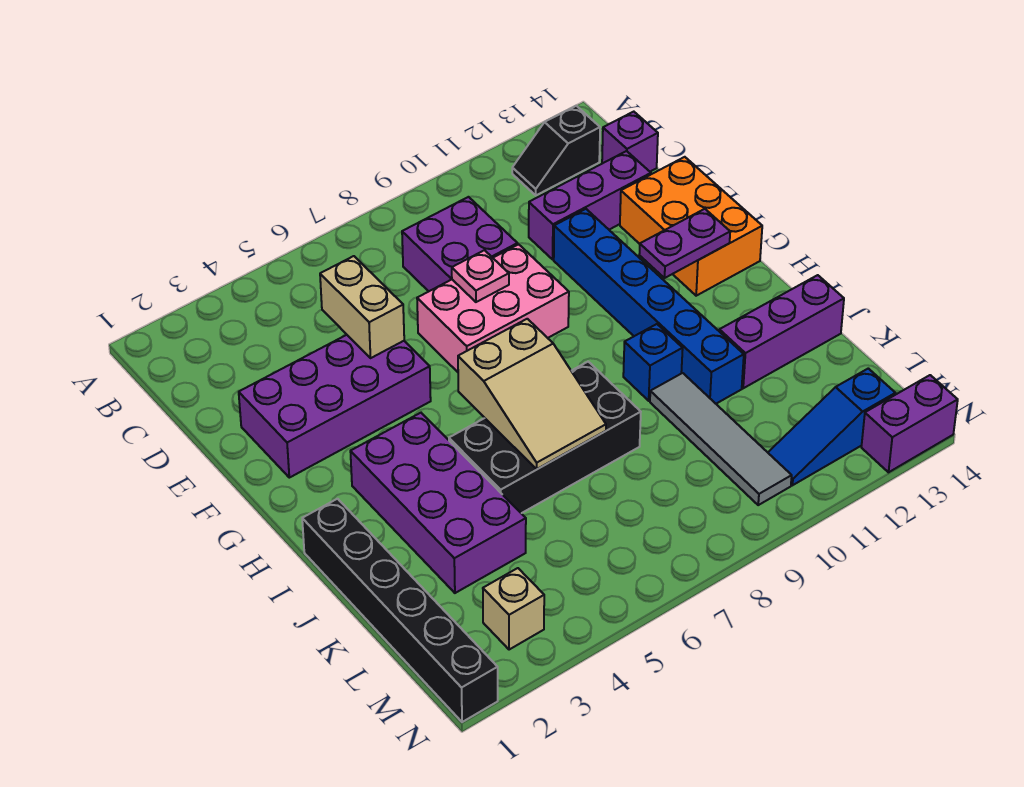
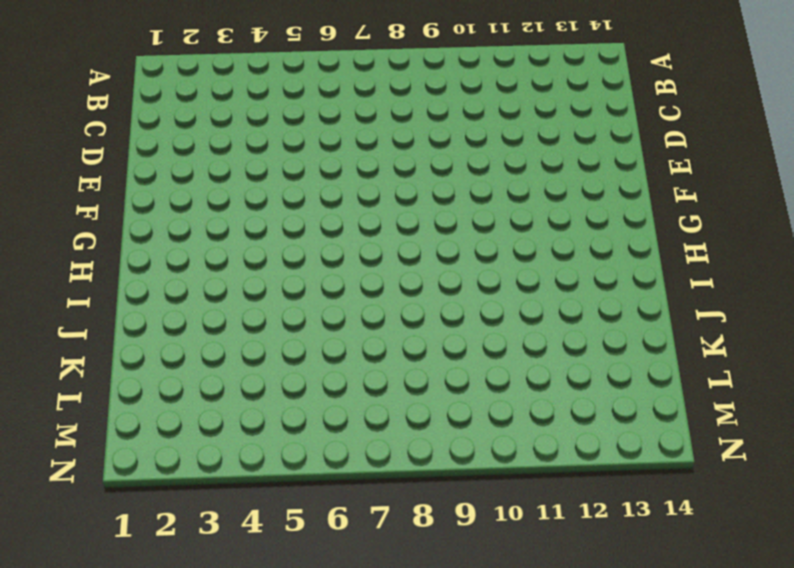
none -> black 1x2 slope [512,106,600,195]
none -> purple 2x2 brick [402,197,518,291]
none -> purple 1x1 brick [602,112,658,172]

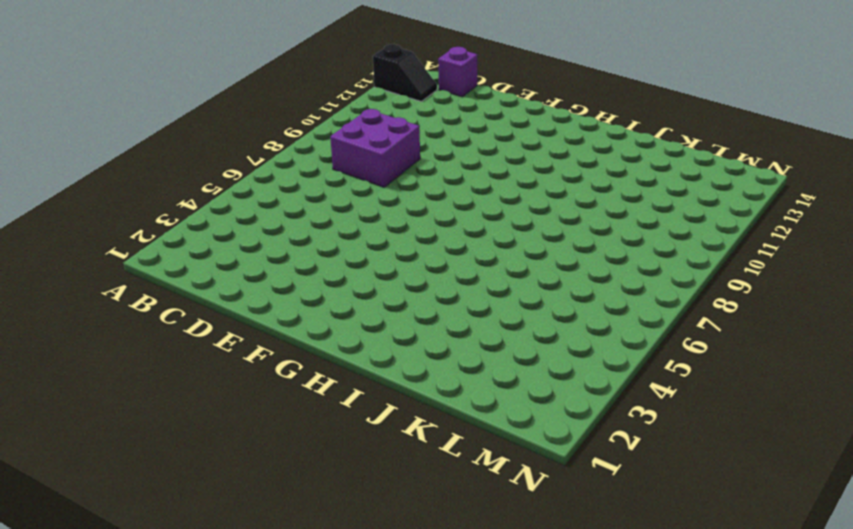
black 1x2 slope [373,44,437,101] -> black 1x2 slope turned to [512,106,600,195]
none -> purple 1x3 brick [529,151,651,259]
none -> purple 2x4 brick [239,335,431,478]
none -> pink 2x3 brick [417,244,569,372]

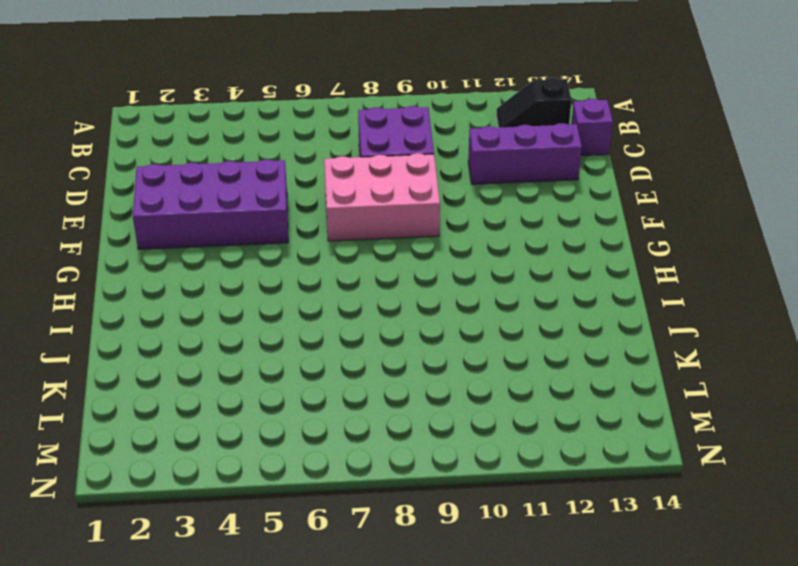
none -> blue 1x6 brick [554,209,744,404]
none -> orange 2x3 brick [620,157,762,296]
none -> purple 2x4 brick [350,413,526,593]

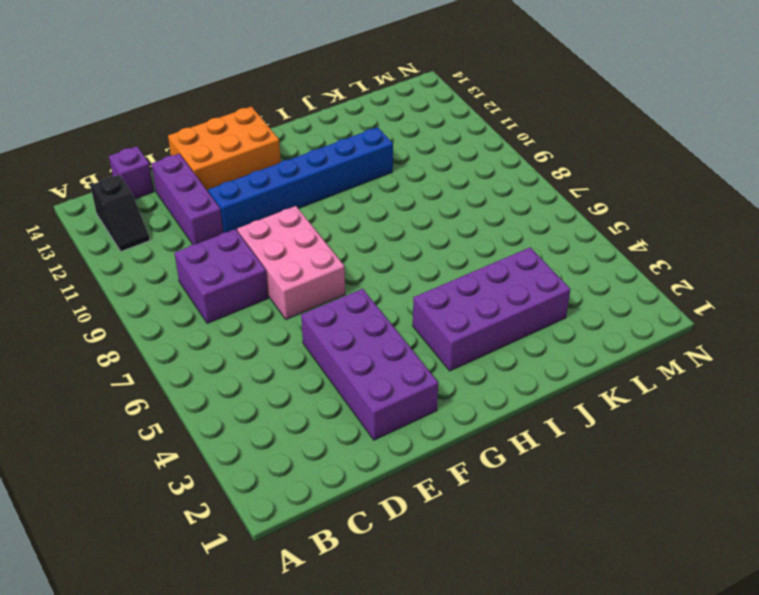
none -> black 1x6 brick [302,499,498,722]
none -> black 2x4 brick [449,362,641,513]
none -> blue 1x1 brick [623,324,683,401]

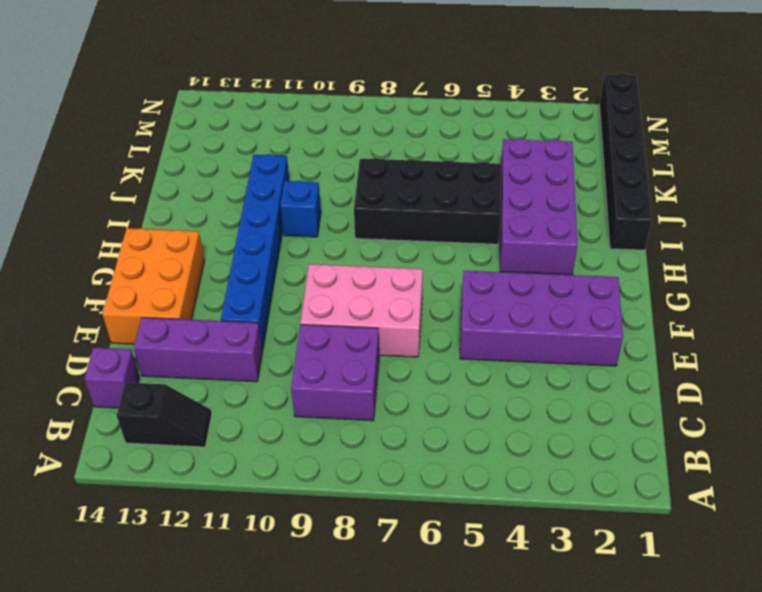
none -> grey 1x4 tile [650,373,792,505]
none -> purple 1x3 brick [719,275,844,388]
none -> tan 1x1 brick [483,568,544,650]

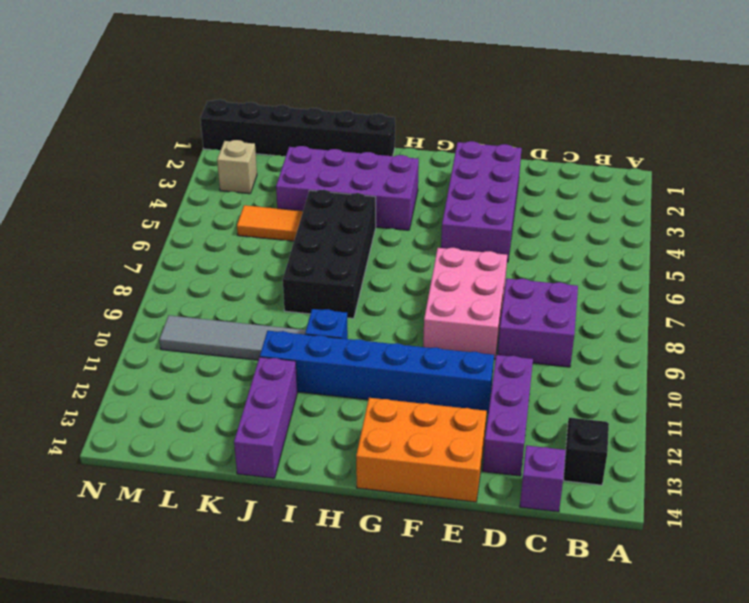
orange 1x2 tile [237,205,303,241] -> none
none -> blue 1x3 slope [768,368,895,485]
none -> purple 1x2 brick [861,375,958,472]
none -> tan 1x2 brick [320,256,404,358]

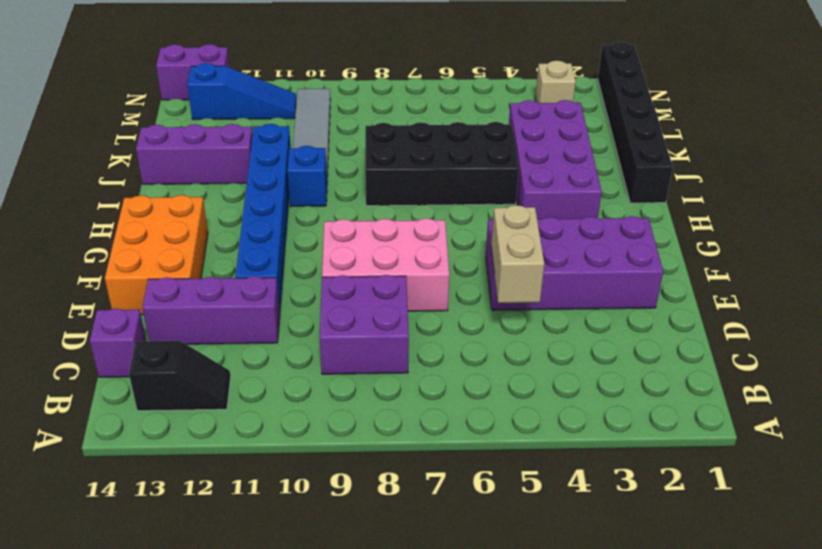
none -> pink 1x1 plate [452,250,509,302]
none -> purple 1x2 plate [639,209,730,278]
none -> tan 2x3 slope [458,319,606,469]

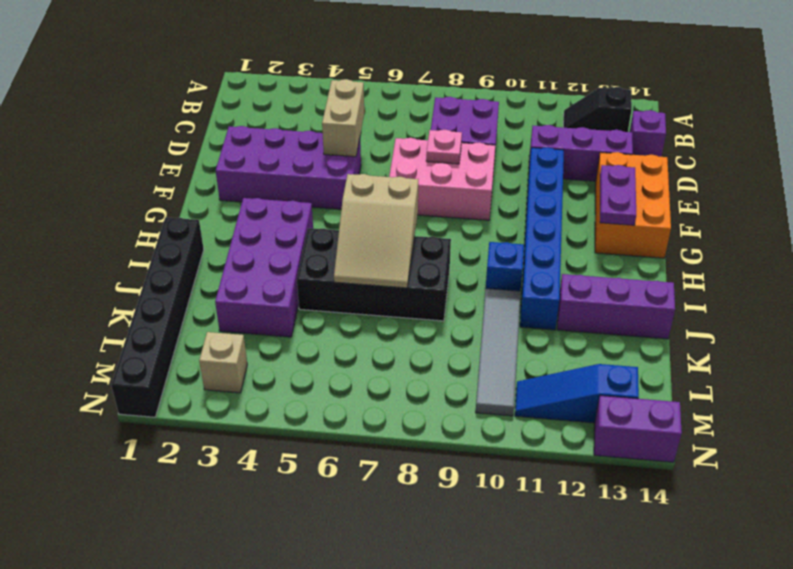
purple 1x2 plate [600,165,636,225] -> purple 1x2 plate turned to [639,209,730,278]

